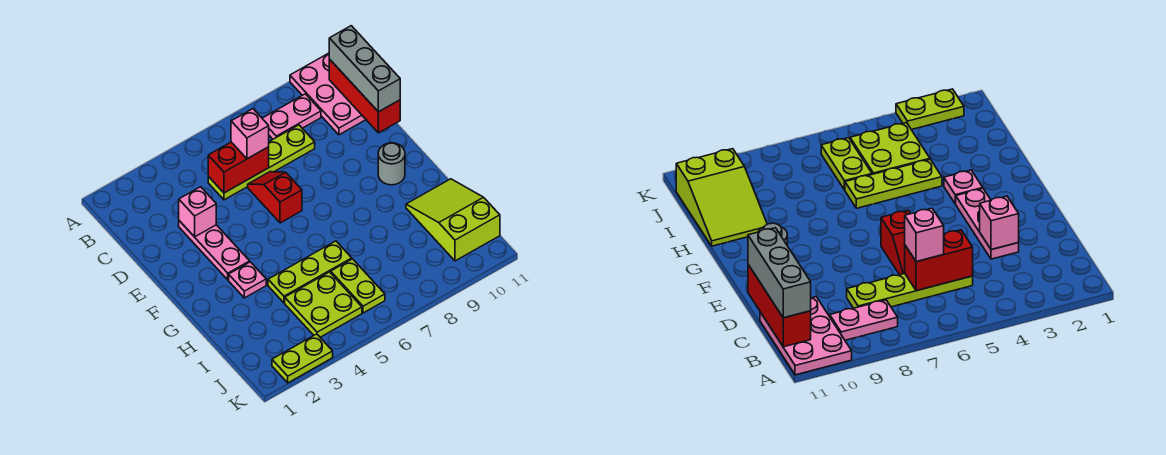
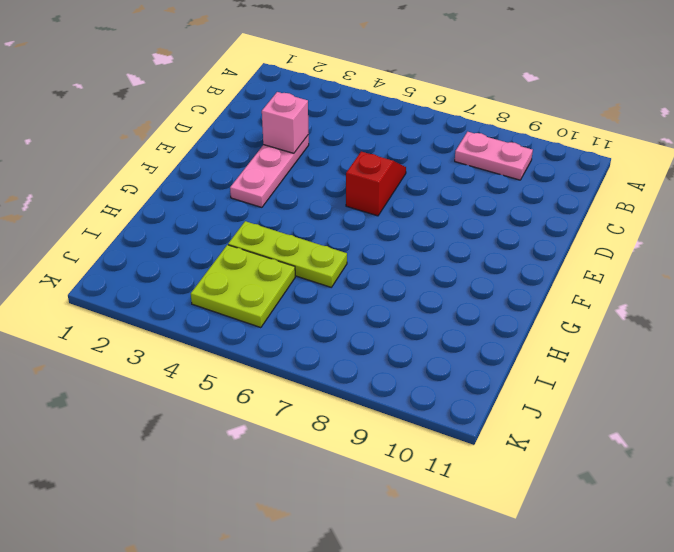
none -> pink 2x3 plate [290,53,366,135]
none -> lime 1x4 plate [208,125,315,200]
none -> grey 1x1 round brick [378,143,405,185]

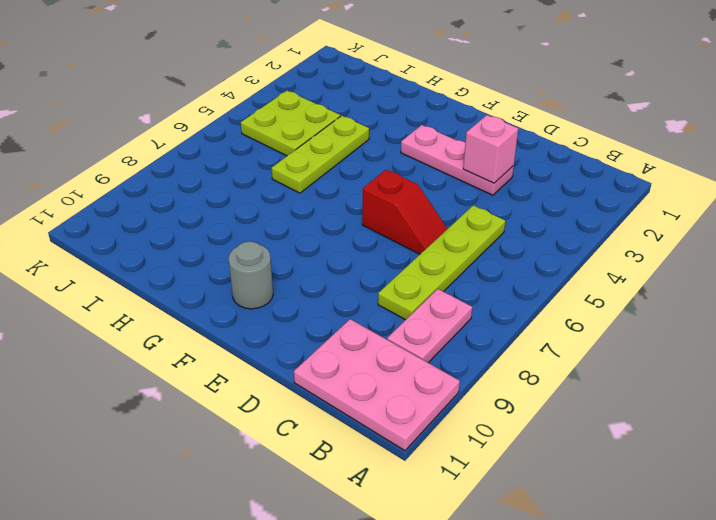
none -> pink 1x1 plate [229,262,266,298]
none -> lime 2x3 slope [406,179,500,261]
none -> lime 1x2 plate [331,259,385,313]

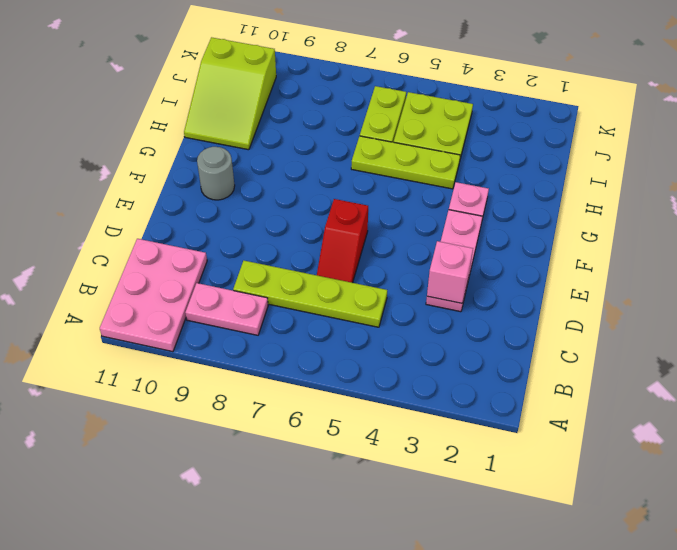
none -> lime 1x2 plate [272,334,333,383]
none -> red 1x3 brick [329,59,400,133]
none -> red 1x2 brick [208,142,269,193]

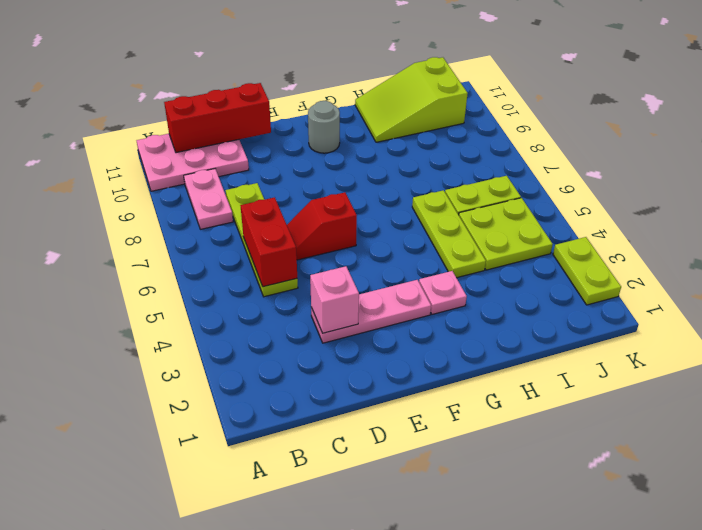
none -> grey 1x3 brick [329,26,400,112]
none -> pink 1x1 brick [231,109,269,159]

